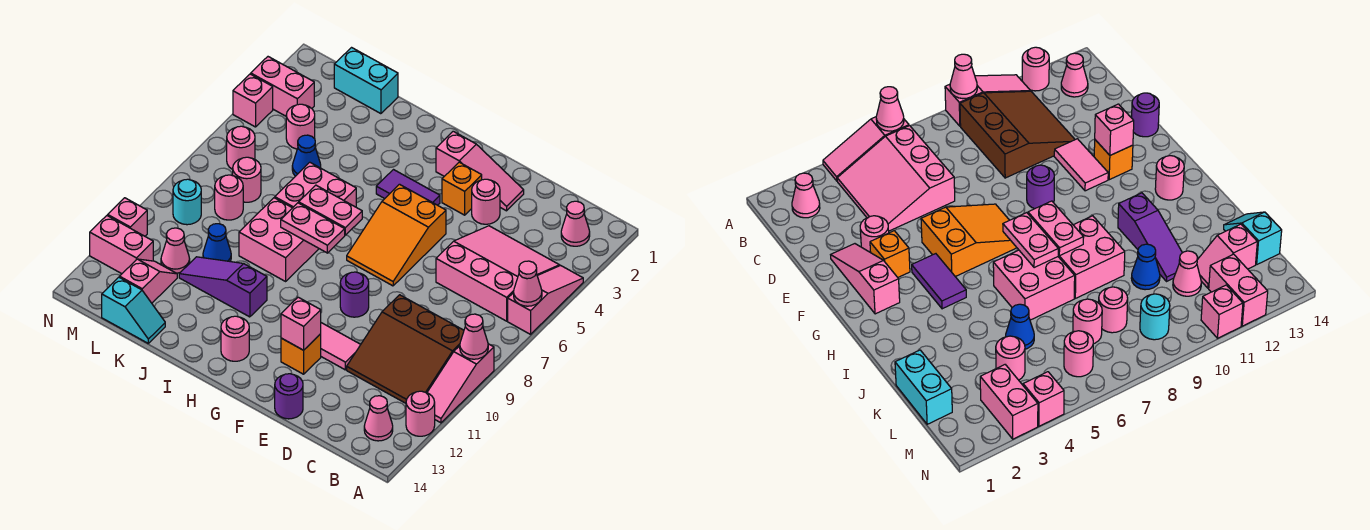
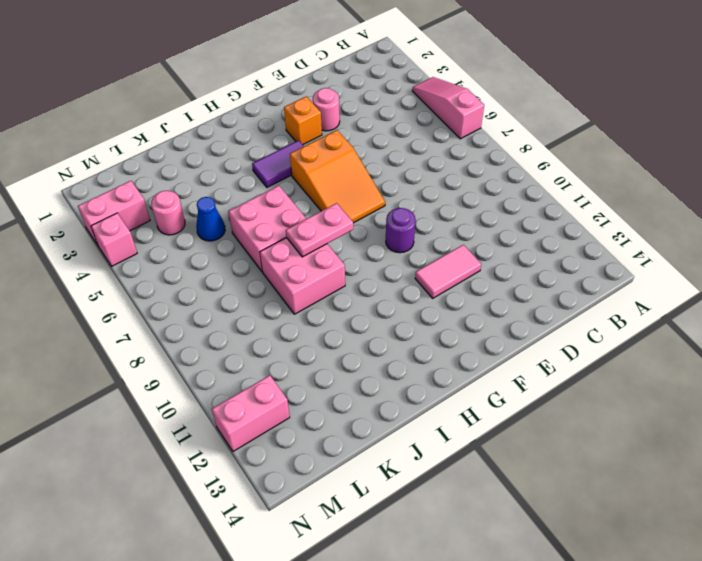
none -> pink 1x3 slope [427,344,494,423]
none -> pink 1x1 round brick [406,391,435,436]
none -> pink 1x1 cone [561,201,590,246]
none -> pink 3x3 slope [436,226,560,321]

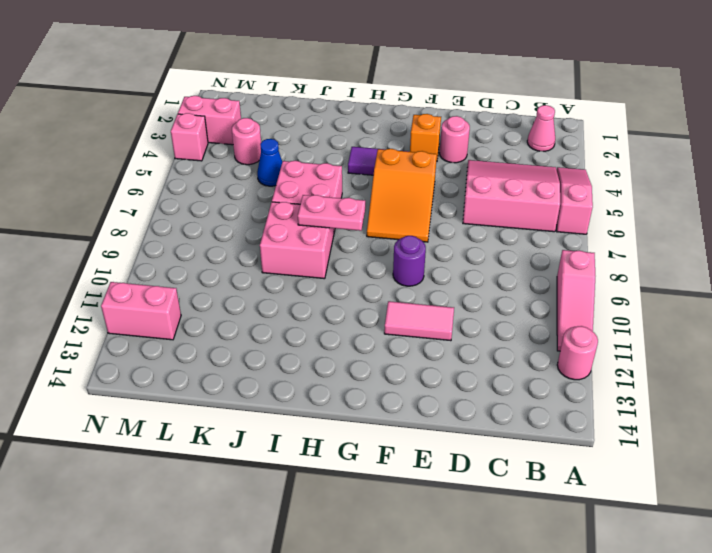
none -> brown 3x3 slope [347,295,464,403]
none -> pink 1x1 cone [364,396,393,441]
none -> pink 1x3 slope [436,131,524,211]
none -> purple 1x1 round brick [275,374,303,419]

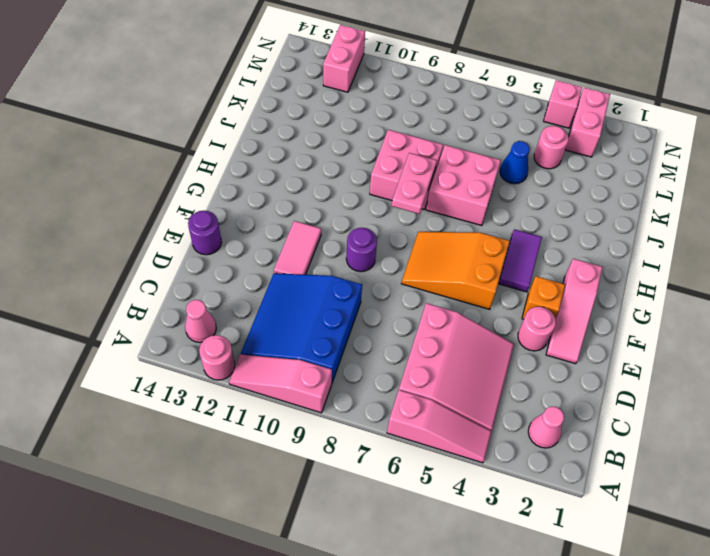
blue 3x3 slope [241,273,362,383] -> brown 3x3 slope [347,295,464,403]
none -> orange 1x1 brick [281,334,321,374]
none -> pink 1x1 round brick [221,316,249,361]
none -> purple 1x3 slope [179,257,267,317]
none -> cyan 1x2 brick [334,48,398,114]

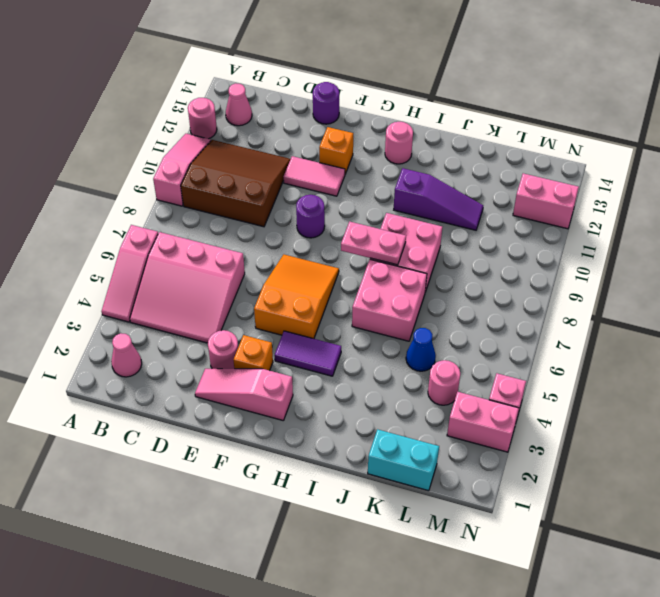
none -> blue 1x1 cone [203,224,231,262]
none -> cyan 1x2 slope [102,277,165,343]
none -> pink 1x1 round brick [233,157,261,202]
none -> pink 1x1 round brick [215,175,243,220]

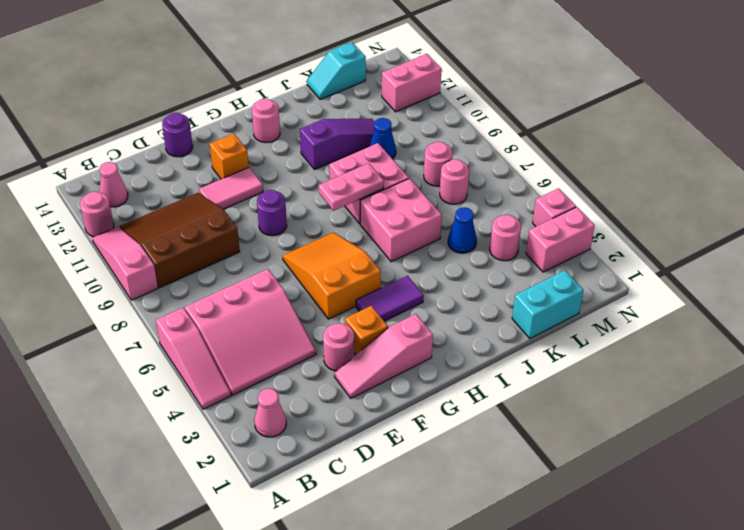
none -> pink 1x1 cone [161,228,190,273]
none -> pink 1x2 slope [120,259,177,303]
none -> pink 1x1 round brick [227,126,255,170]
none -> cyan 1x1 round brick [173,179,201,225]

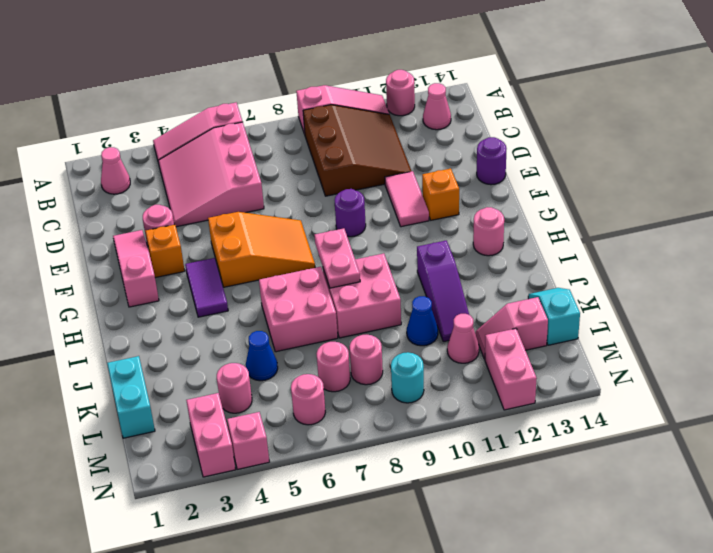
none -> pink 1x1 brick [108,198,147,236]
none -> pink 1x1 cone [514,261,542,306]
none -> pink 1x1 cone [460,314,488,359]
none -> pink 1x1 brick [281,297,321,350]

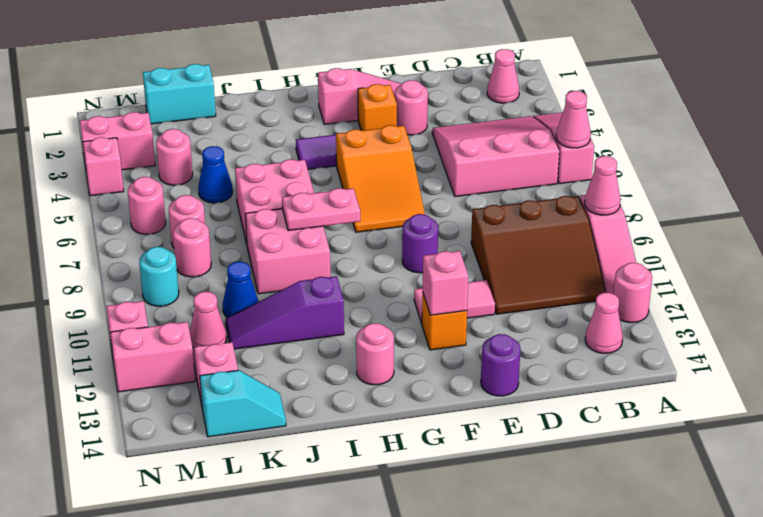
none -> pink 1x2 plate [299,185,362,235]

